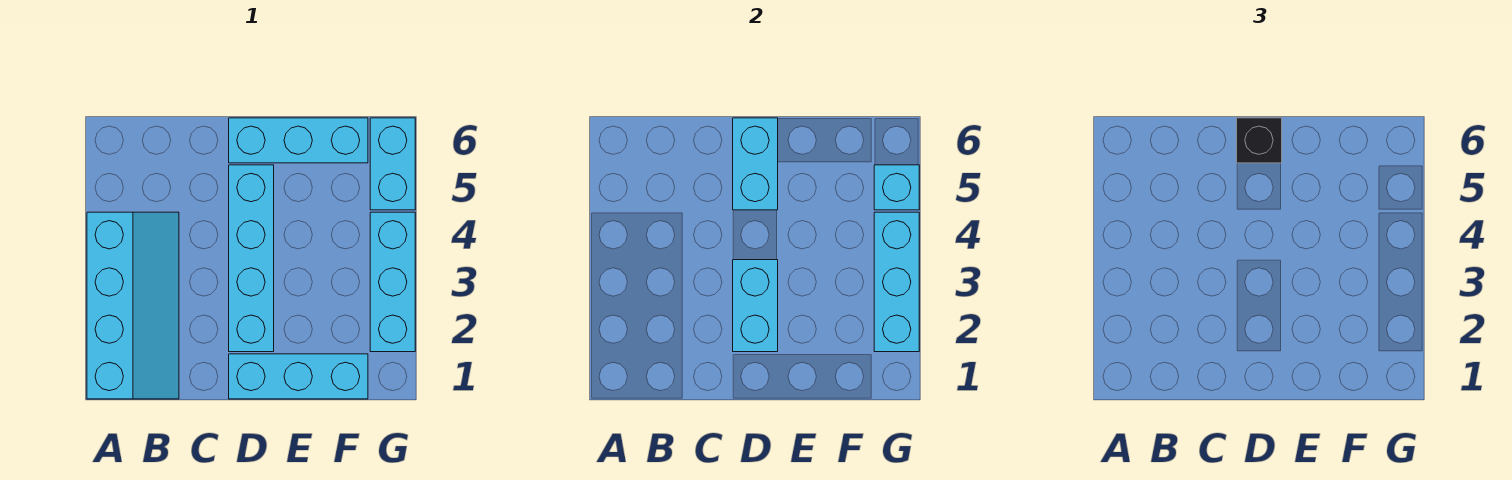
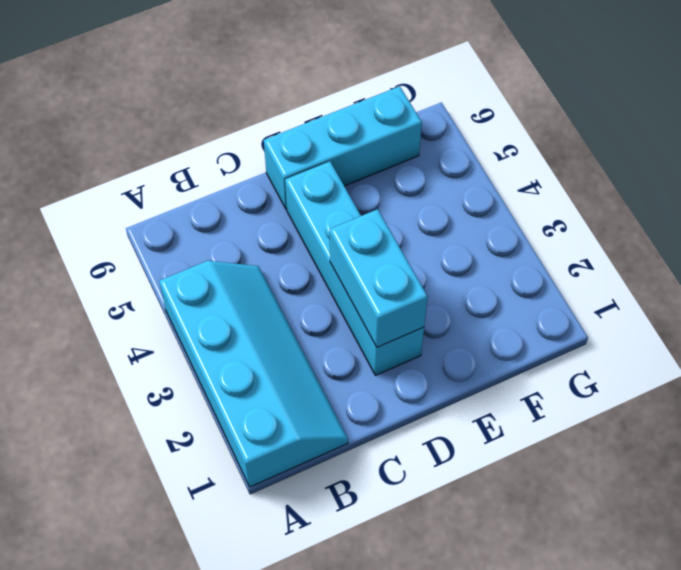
none -> cyan 1x3 brick [229,354,368,399]
none -> cyan 1x3 brick [370,212,415,352]

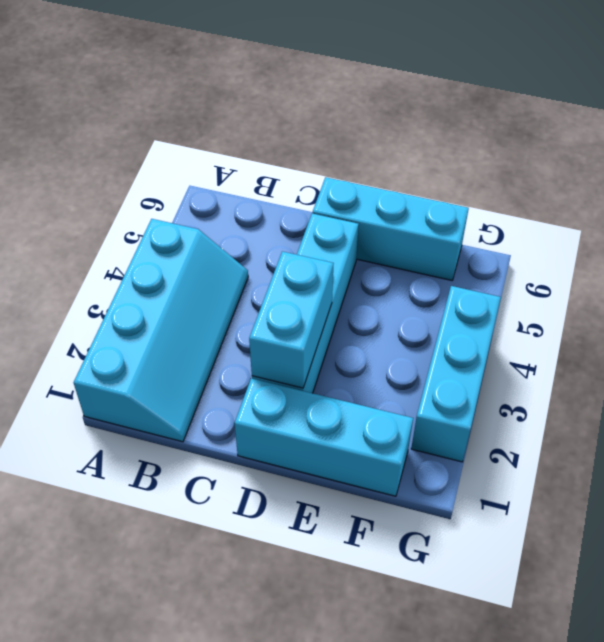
none -> cyan 1x2 brick [370,118,415,210]
none -> cyan 1x2 brick [733,118,778,210]

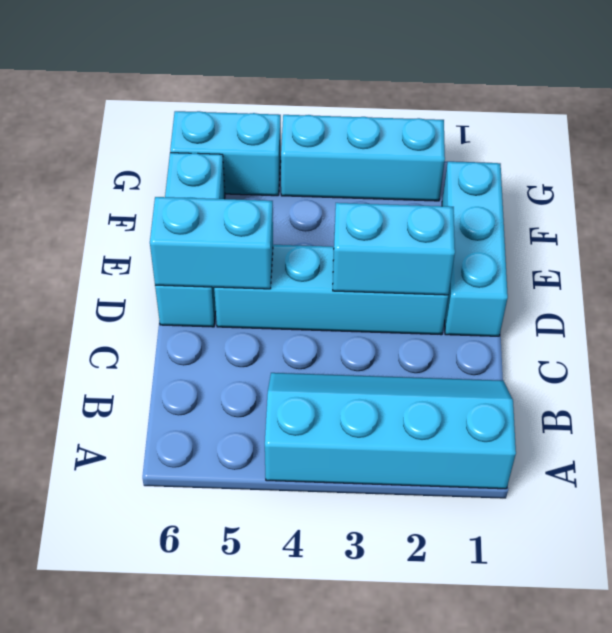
none -> cyan 1x3 brick [874,212,919,352]
none -> cyan 1x1 brick [874,165,919,210]

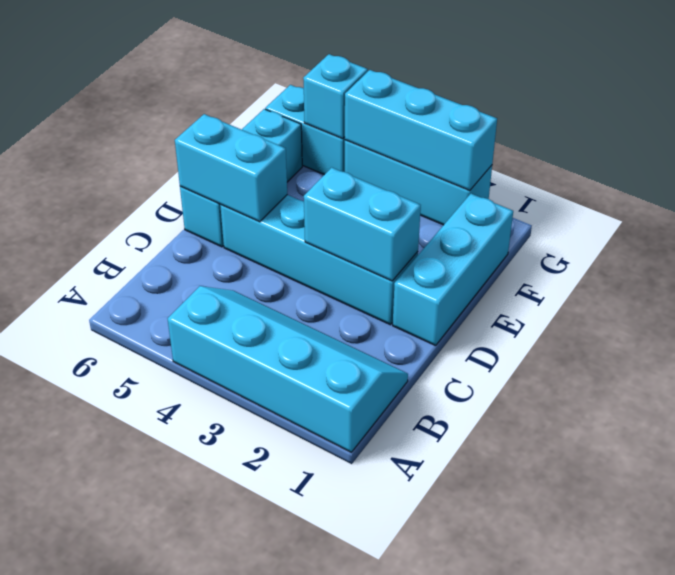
none -> black 1x1 brick [1237,118,1282,163]

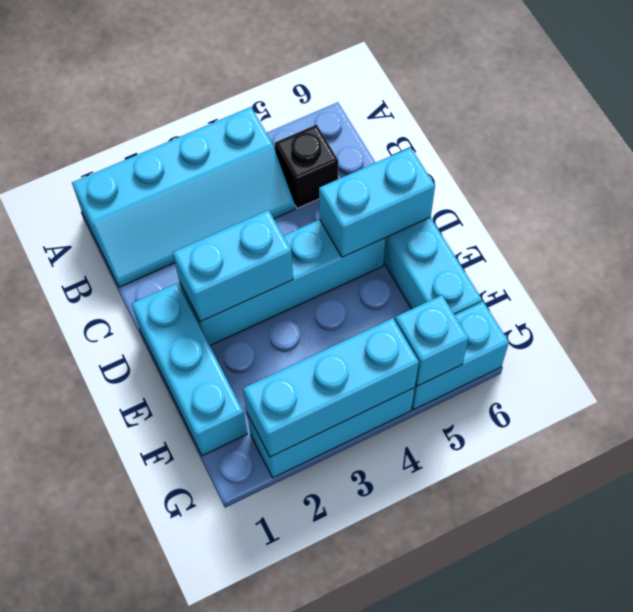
black 1x1 brick [275,125,338,208] -> black 1x1 brick moved to [1237,118,1282,163]

